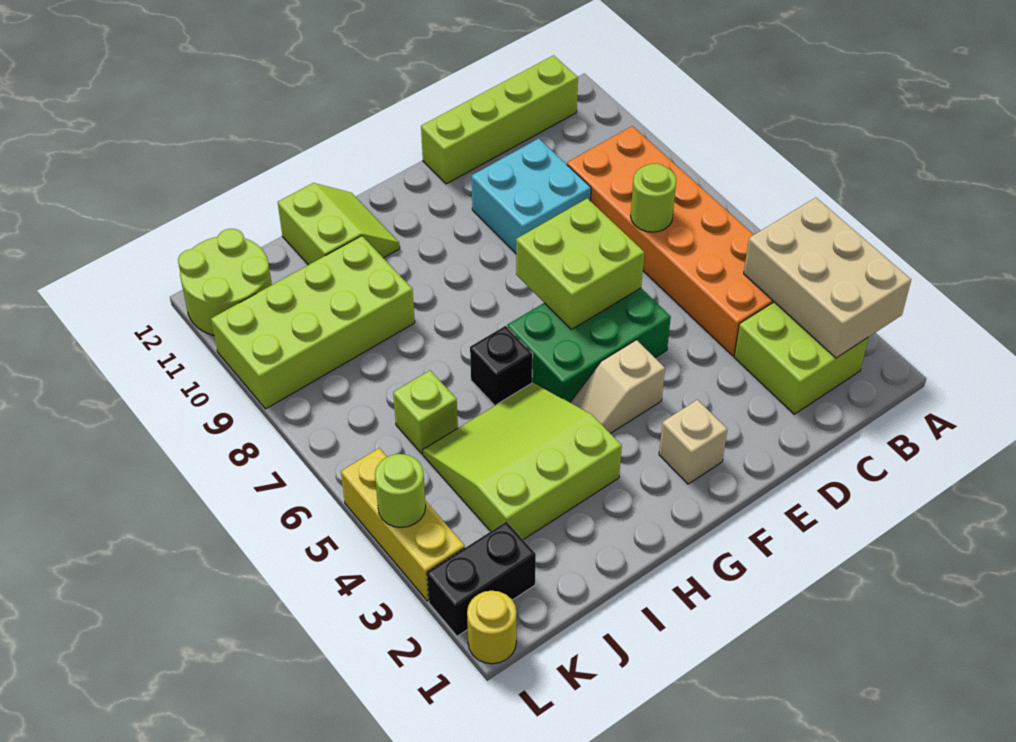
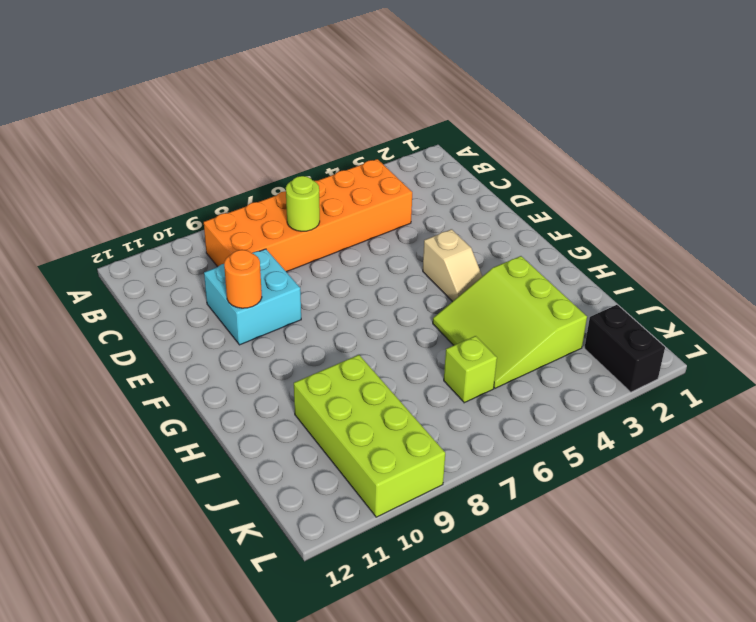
orange 1x1 round brick [224,250,262,308] -> none
none -> lime 2x2 brick [734,302,868,414]
none -> lime 1x4 brick [421,55,578,184]
none -> green 2x3 brick [507,288,671,402]

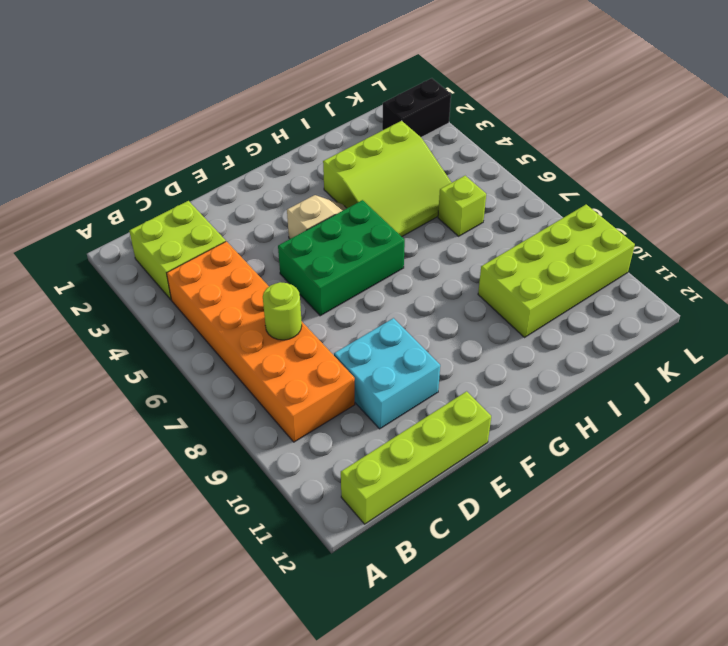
none -> tan 1x1 brick [659,400,727,484]
none -> black 1x1 brick [470,326,533,405]
none -> lime 2x2 slope [278,183,400,265]

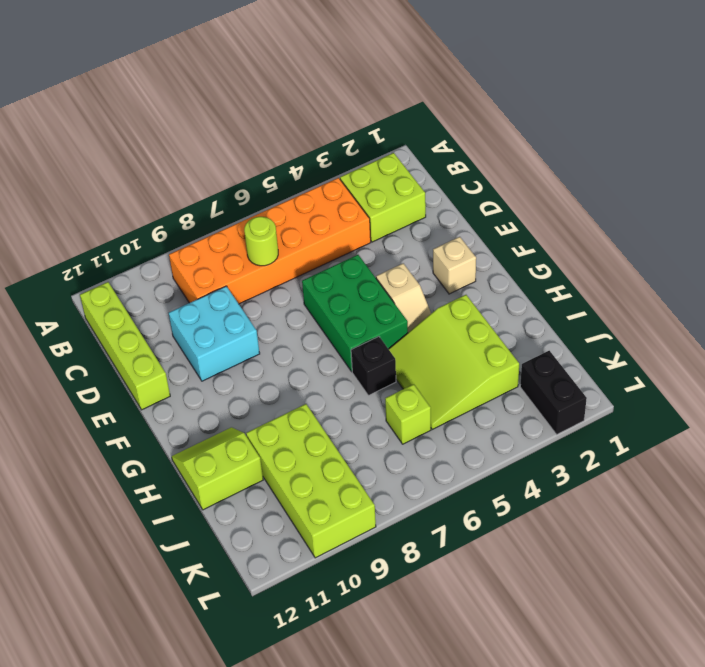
none -> lime 2x2 round brick [178,229,272,335]
none -> yellow 1x1 round brick [467,591,516,664]
none -> yellow 1x3 brick [341,448,465,601]

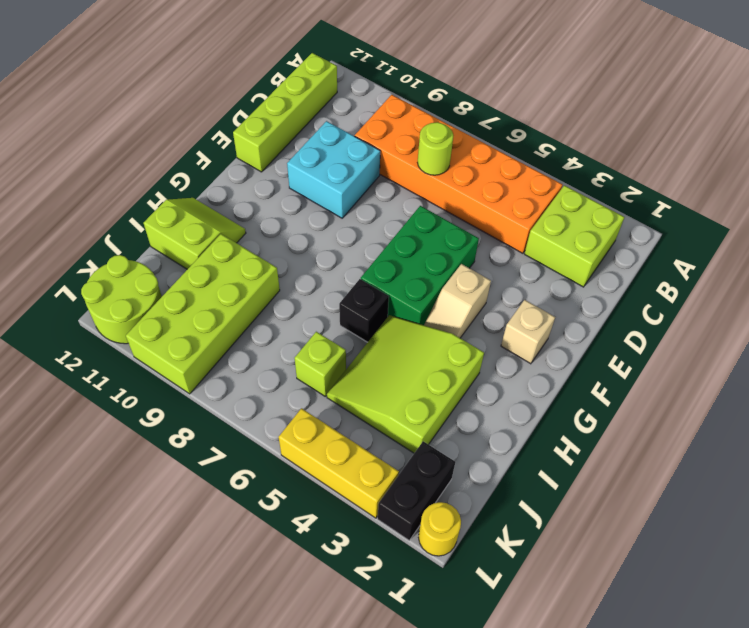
none -> tan 2x3 brick [744,198,911,358]
none -> lime 2x2 brick [516,198,644,329]
none -> lime 1x1 round brick [375,454,426,527]

